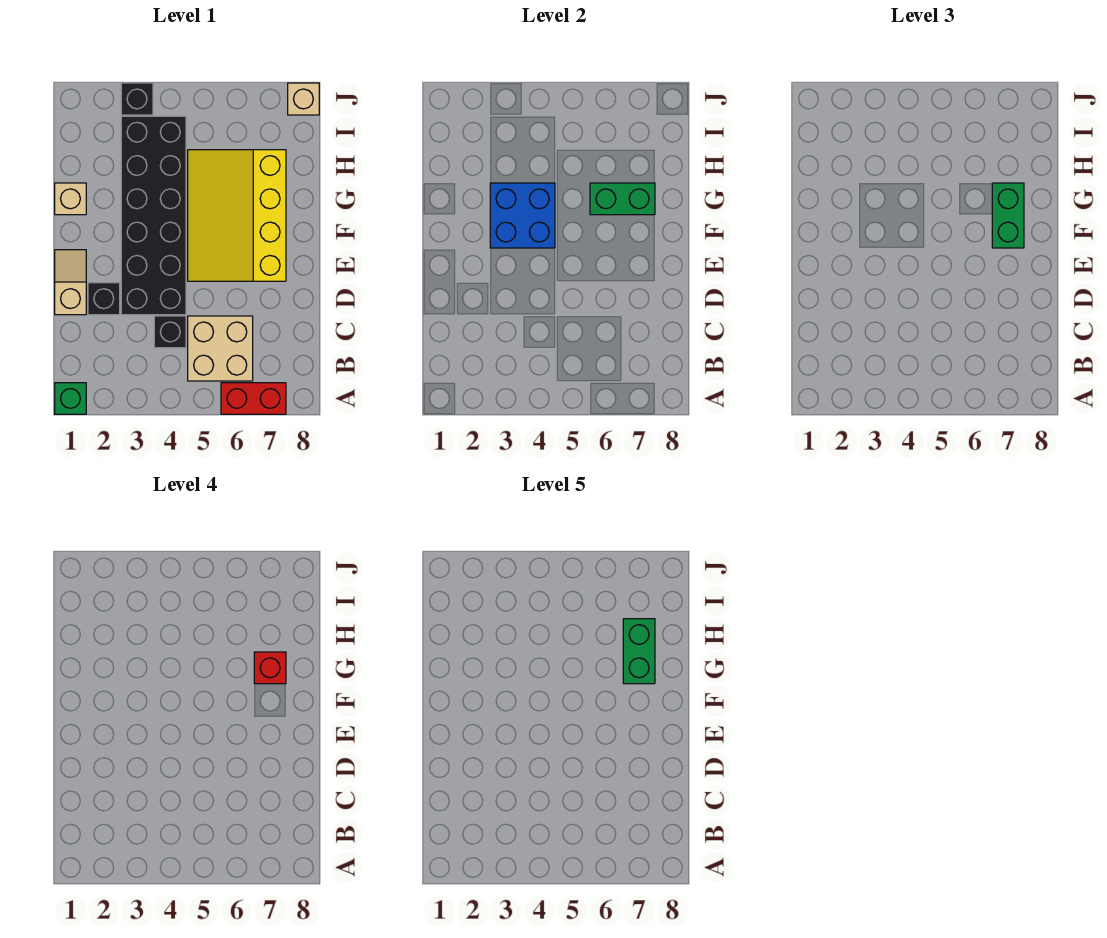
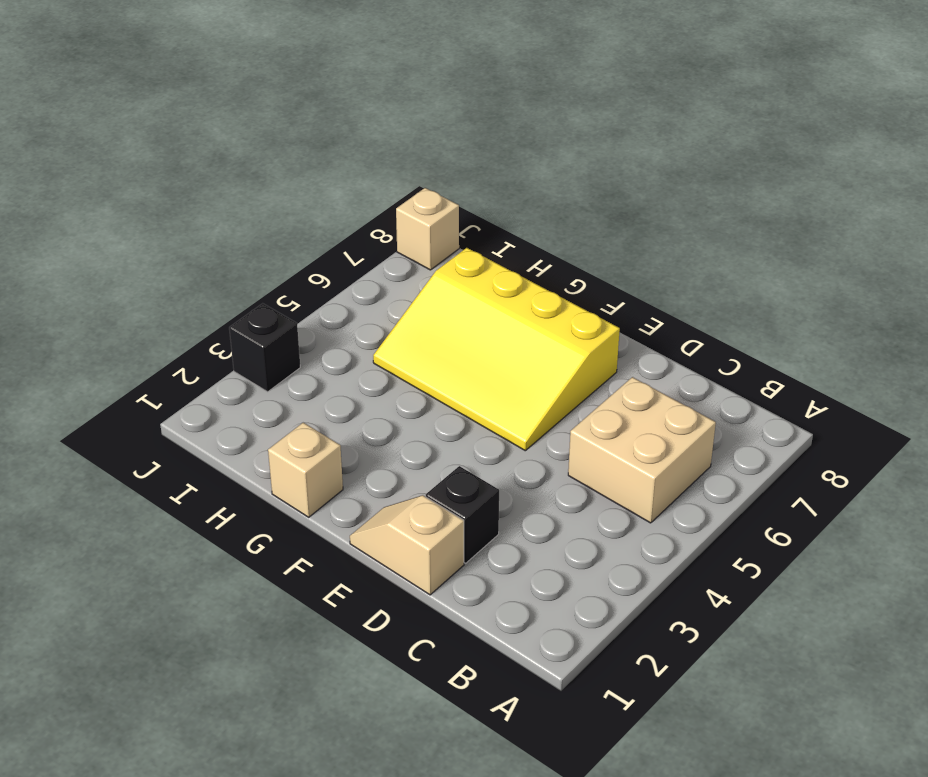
none -> green 1x1 brick [55,383,86,414]
none -> red 1x2 brick [221,383,286,414]
none -> black 1x1 brick [154,316,186,348]

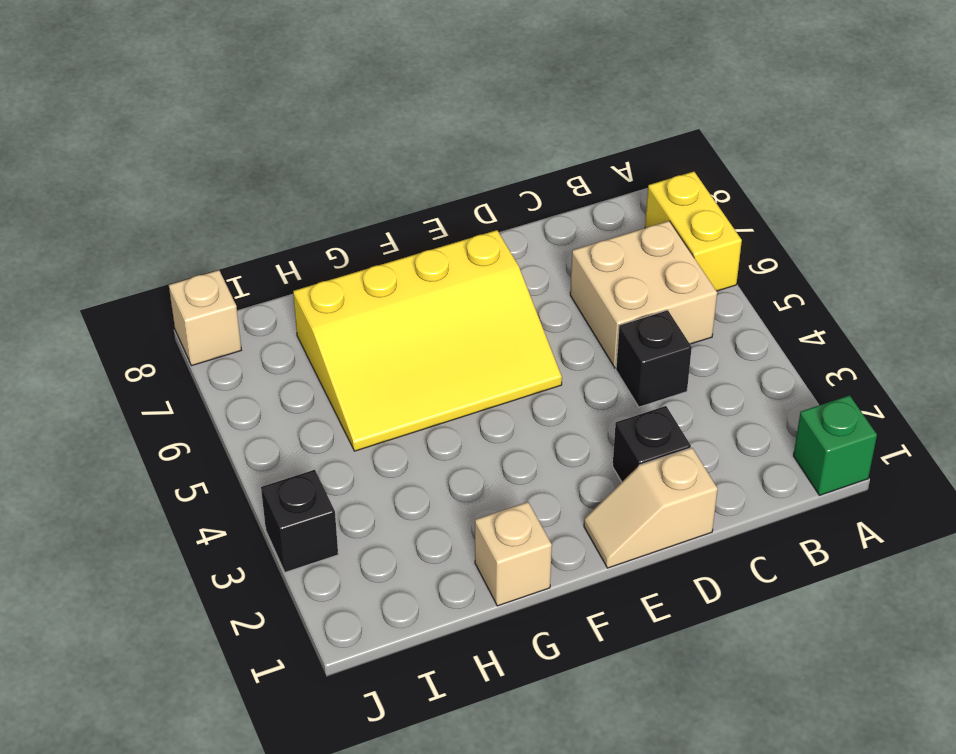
yellow 1x2 brick [645,172,742,291] -> red 1x2 brick [221,383,286,414]
none -> black 2x6 brick [121,116,186,315]
none -> blue 2x2 brick [490,183,555,248]
none -> green 1x2 brick [590,183,655,215]

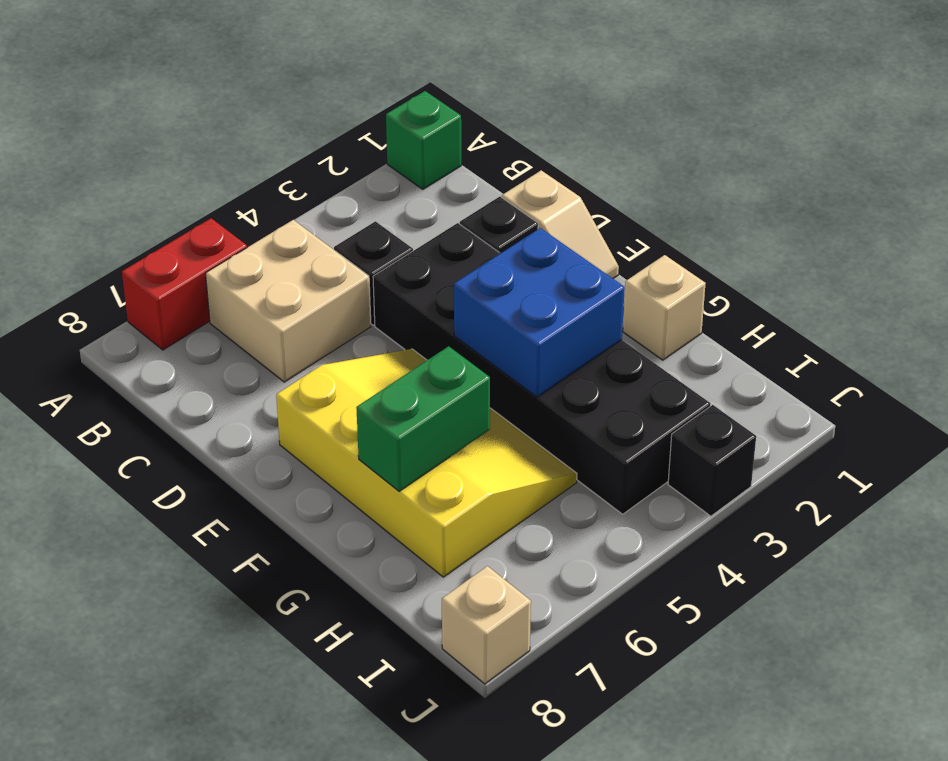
none -> green 1x2 brick [992,183,1024,248]
none -> red 1x1 brick [254,652,286,684]
none -> green 1x2 brick [623,619,655,684]

